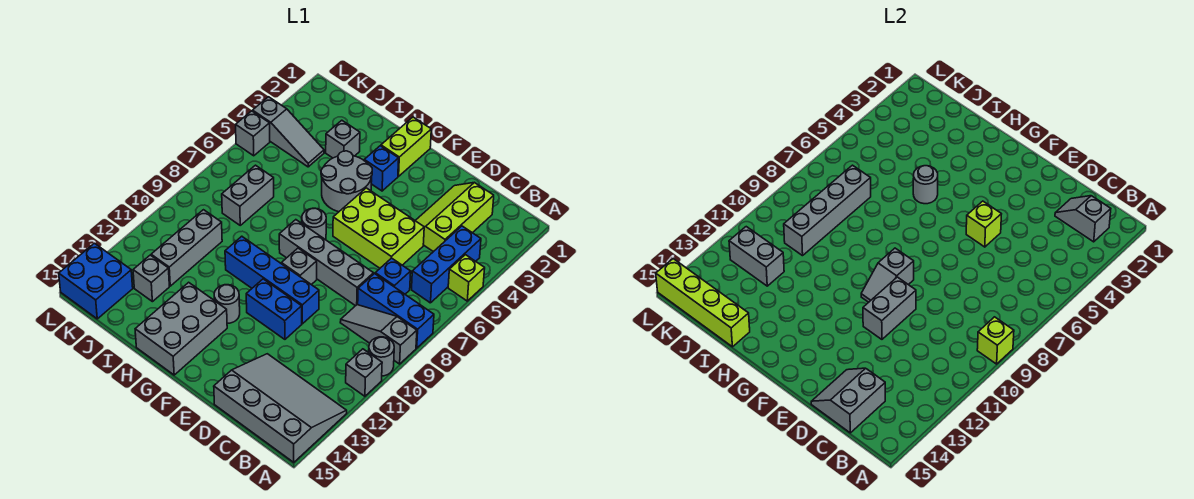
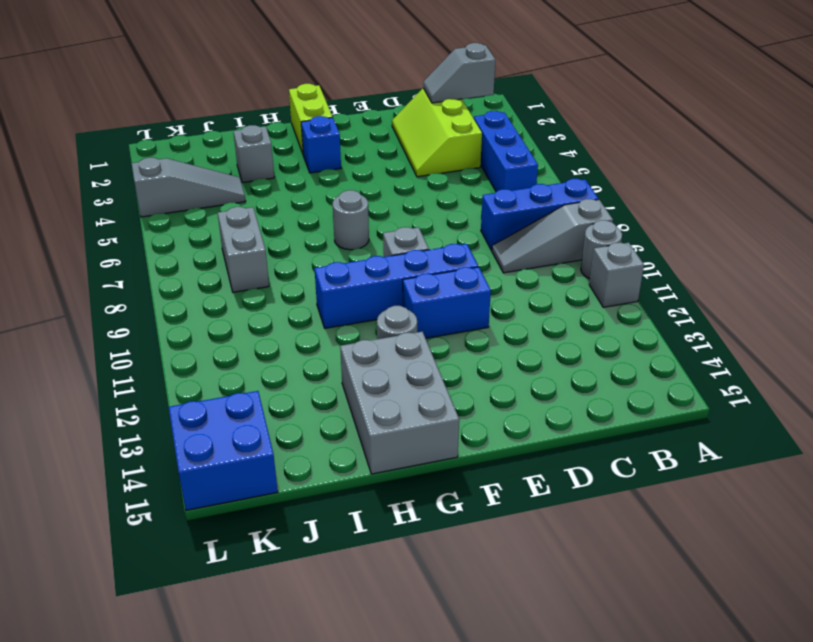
none -> lime 1x1 brick [448,255,485,301]
none -> grey 3x4 slope [214,354,347,462]
none -> blue 1x1 brick [375,258,411,294]
none -> lime 2x3 brick [333,188,424,268]

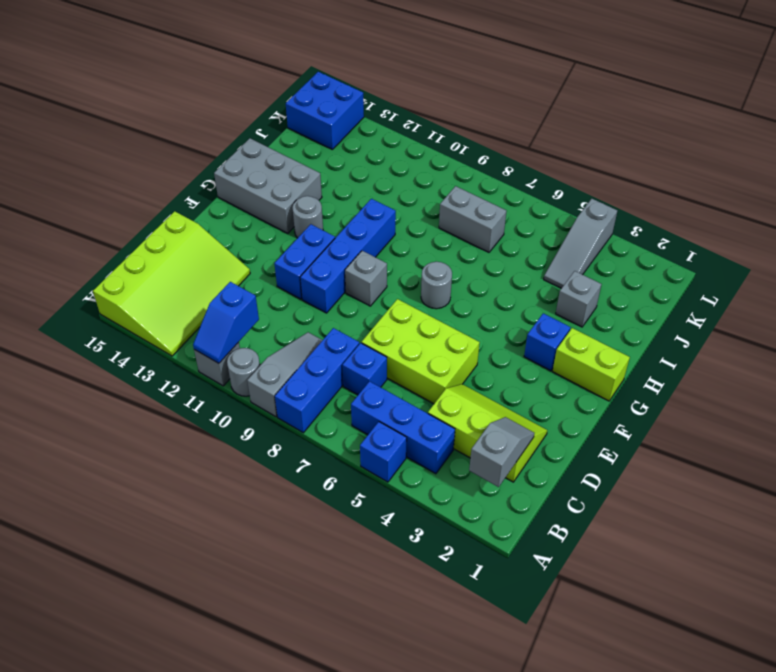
blue 1x1 brick [360,422,407,482] -> lime 1x1 brick [448,255,485,301]
blue 1x2 slope [193,282,259,363] -> none
lime 3x4 slope [93,211,250,356] -> grey 3x4 slope [214,354,347,462]
lime 2x3 brick [361,299,480,404] -> lime 2x3 brick turned to [333,188,424,268]
none -> grey 1x4 brick [279,220,374,306]
none -> grey 2x2 round brick [321,151,372,212]
none -> grey 1x3 brick [151,210,222,286]
none -> grey 1x1 brick [133,255,169,302]

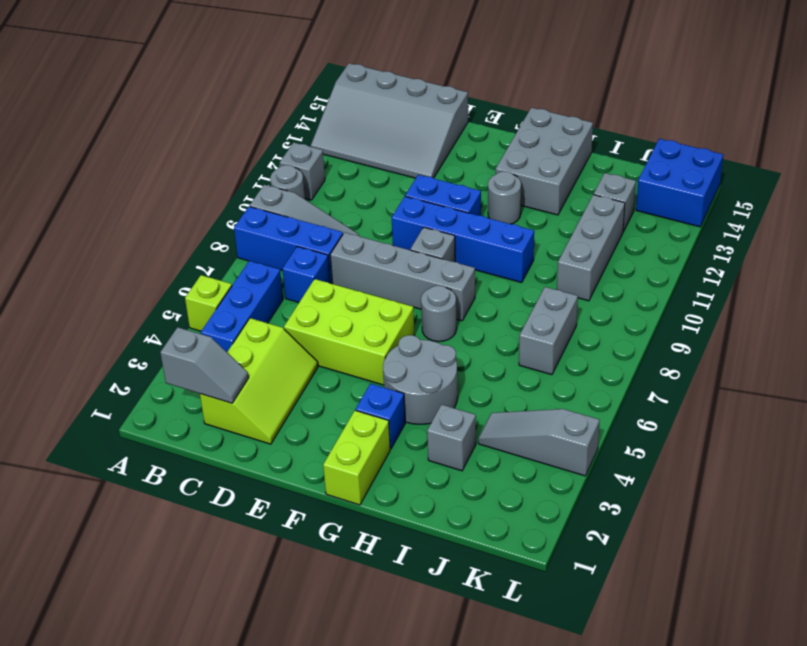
none -> grey 1x1 brick [236,111,270,156]
none -> lime 1x1 brick [977,317,1014,364]
none -> grey 2x2 slope [811,368,885,433]
none -> lime 1x1 brick [966,201,1001,247]

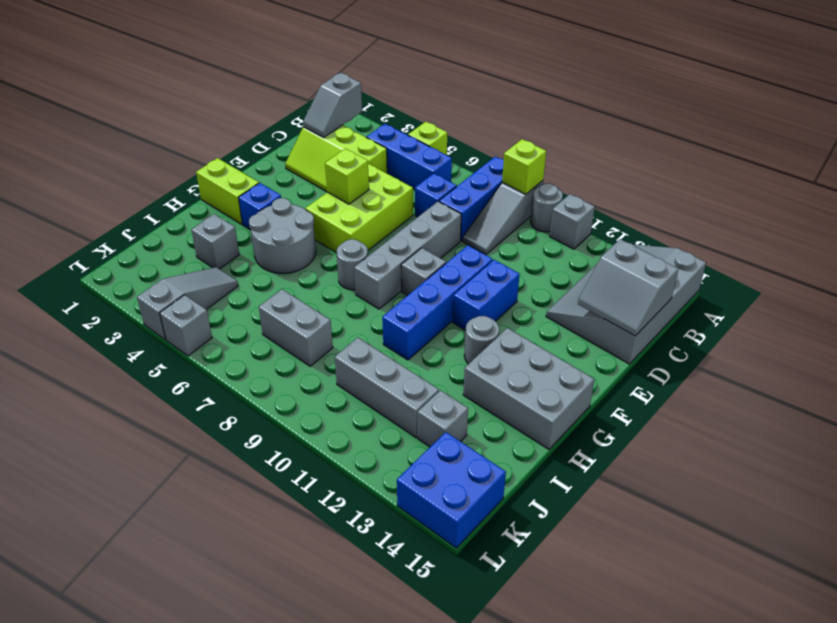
none -> grey 1x2 brick [863,277,916,339]
none -> grey 1x2 slope [861,248,914,302]
none -> grey 1x1 round brick [913,166,938,204]
none -> lime 1x4 brick [656,259,750,347]

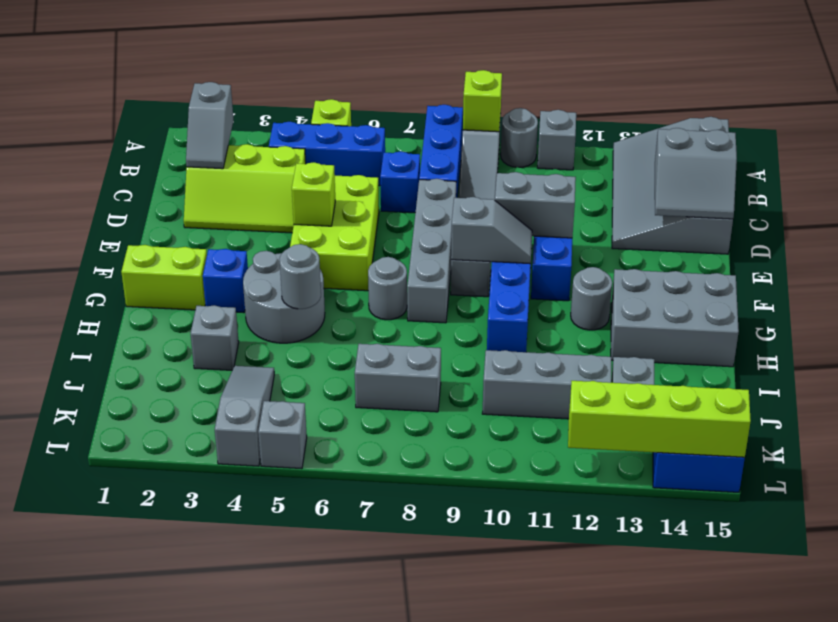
lime 1x4 brick [568,381,751,458] -> lime 1x4 brick turned to [656,259,750,347]
none -> grey 1x4 brick [784,165,871,256]
none -> grey 1x2 brick [729,227,784,286]

